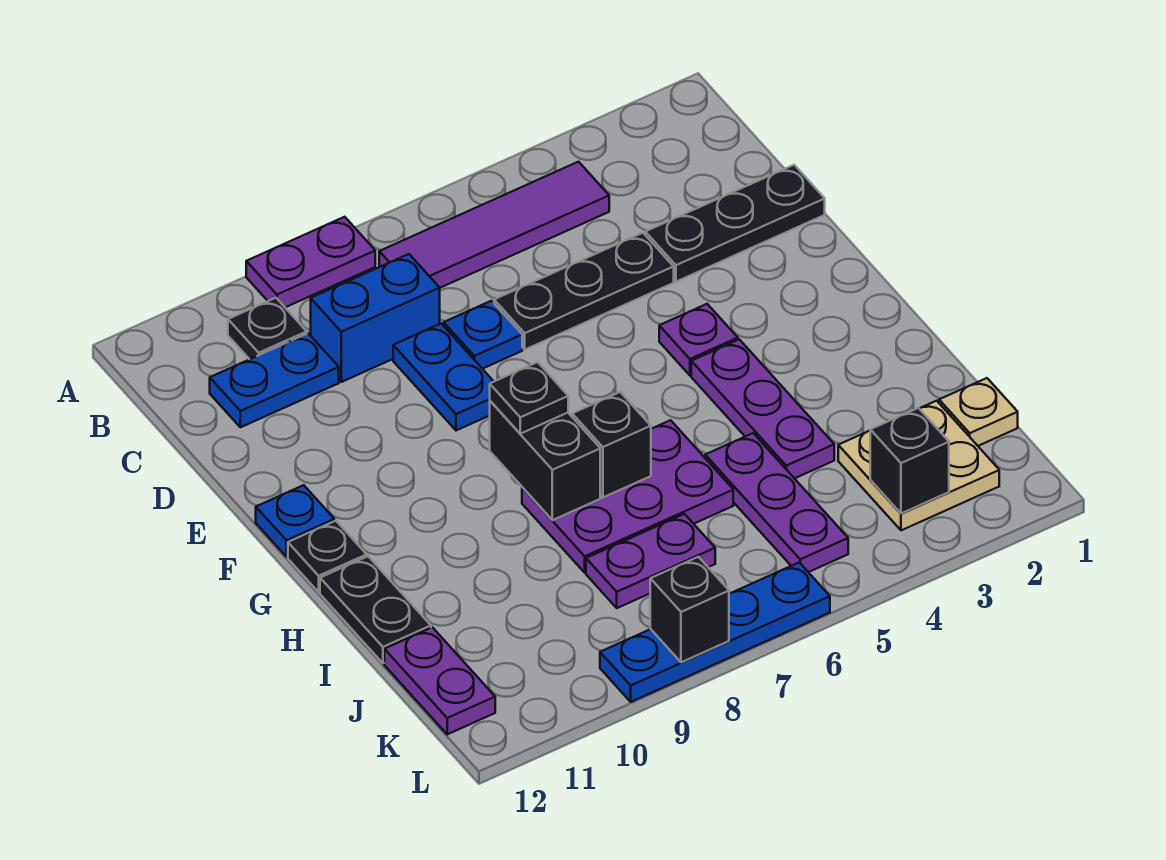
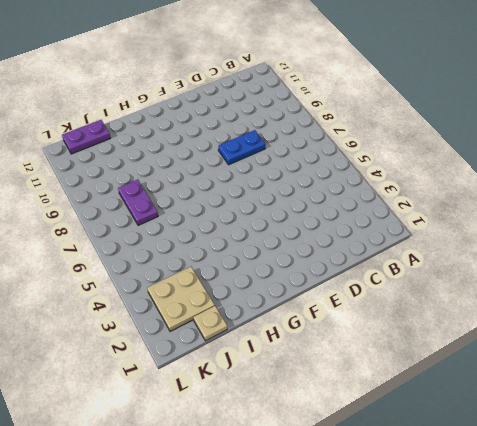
none -> purple 1x2 plate [246,217,375,307]
none -> purple 1x4 tile [379,162,609,288]
none -> black 1x1 plate [228,298,307,359]

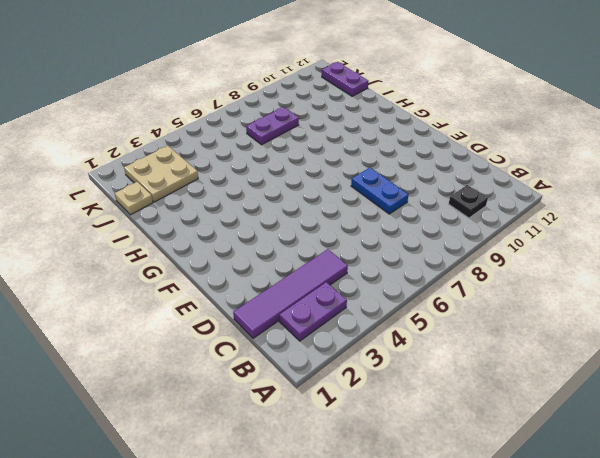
purple 1x2 plate [279,282,347,341] -> purple 1x2 plate moved to [246,217,375,307]
purple 1x4 tile [233,249,348,338] -> purple 1x4 tile moved to [379,162,609,288]
none -> blue 1x2 brick [311,254,440,382]
none -> blue 1x2 plate [210,333,339,427]
none -> black 1x3 plate [645,165,825,282]

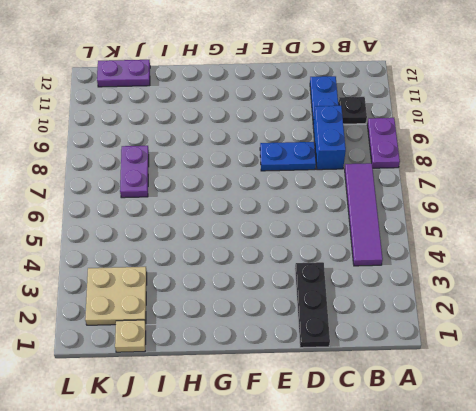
none -> black 1x3 plate [494,233,674,349]
none -> blue 1x1 plate [444,301,522,369]
none -> purple 1x1 plate [659,304,738,375]

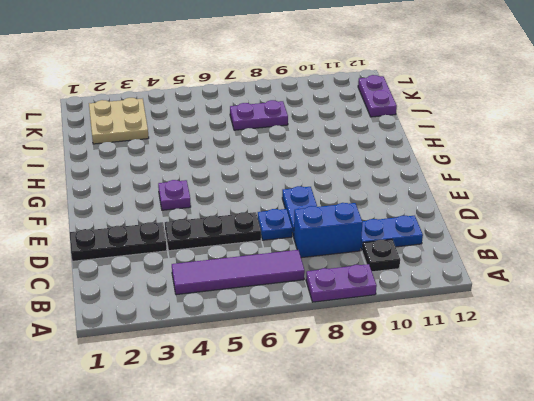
none -> blue 1x1 plate [256,485,334,557]
none -> purple 1x3 plate [691,339,834,479]
none -> black 1x1 plate [288,521,367,592]

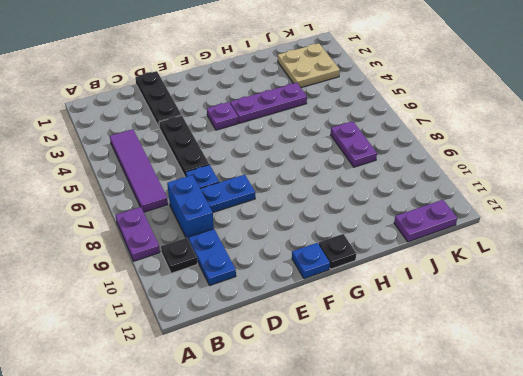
none -> purple 2x3 plate [522,420,733,572]
none -> black 1x2 plate [320,556,431,663]
none -> purple 1x3 plate [705,433,848,572]

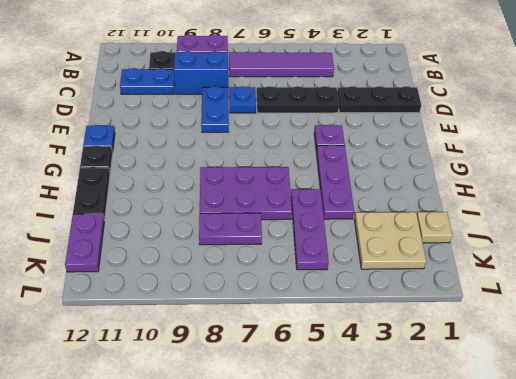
none -> blue 1x4 plate [600,563,830,702]
none -> black 1x2 brick [490,401,600,520]
none -> black 1x1 brick [572,392,651,497]

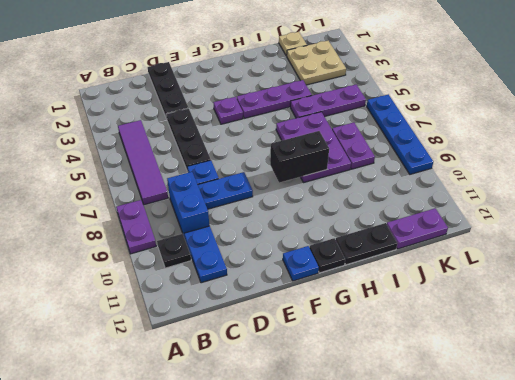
none -> black 1x1 brick [572,392,651,497]
none -> black 1x1 brick [870,408,949,513]
none -> black 1x1 brick [650,557,729,662]

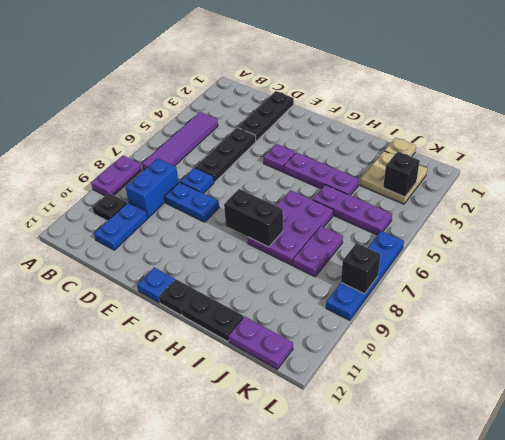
none -> black 1x1 brick [572,392,651,497]
none -> black 1x1 plate [490,362,568,434]

